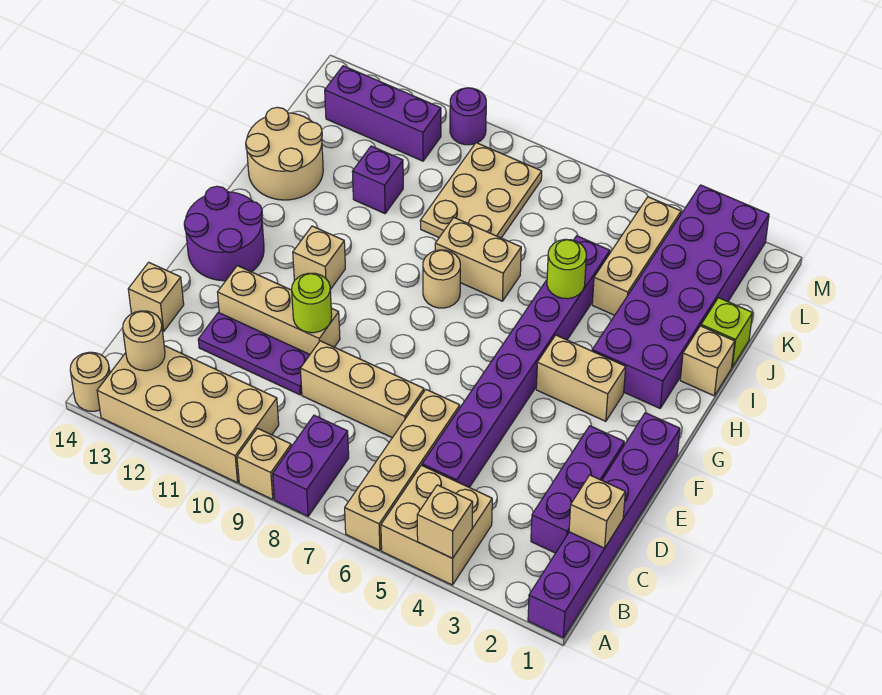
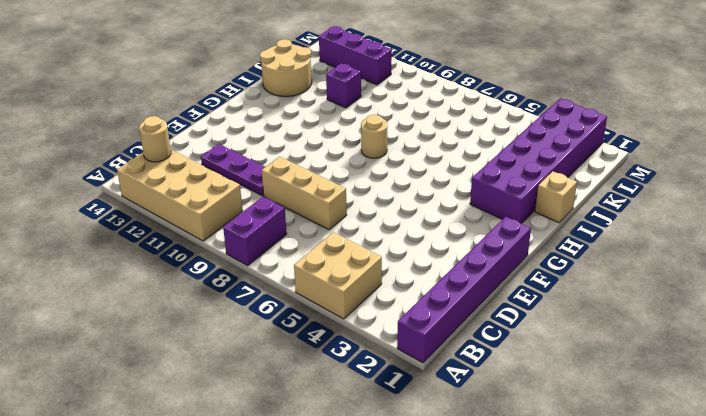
none -> tan 1x4 brick [345,390,460,550]
none -> tan 1x1 brick [237,428,291,500]
none -> tan 1x1 round brick [70,352,110,411]
none -> purple 1x3 brick [531,426,624,553]

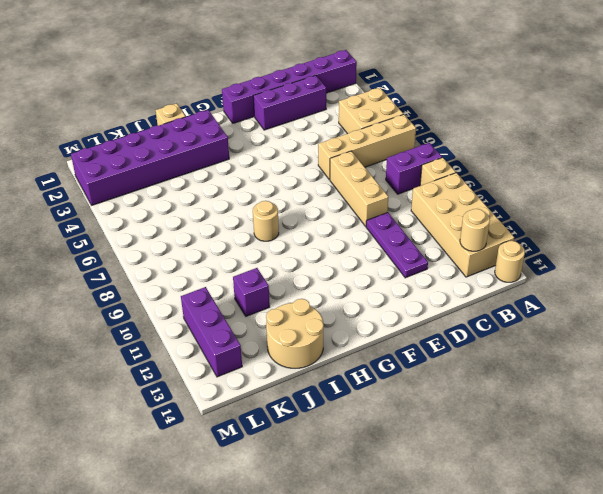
none -> purple 1x8 brick [422,236,610,487]
none -> tan 1x1 brick [128,262,184,331]
none -> tan 1x3 brick [217,266,340,354]
none -> purple 2x2 round brick [184,186,264,281]

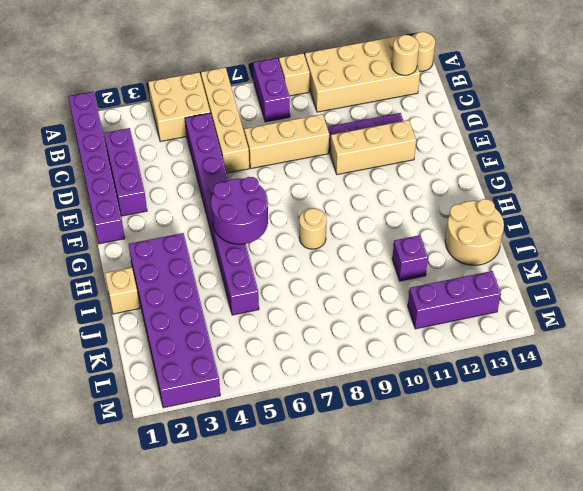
purple 2x2 round brick [211,177,268,244] -> purple 2x2 round brick moved to [184,186,264,281]
none -> tan 1x1 brick [128,262,184,331]
none -> tan 1x2 brick [536,335,626,421]
none -> tan 1x1 brick [293,226,345,290]
none -> tan 1x2 brick [435,218,521,301]

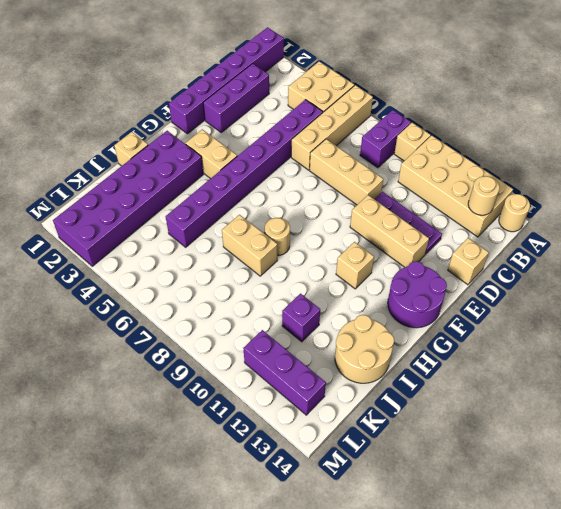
none -> lime 1x1 brick [701,298,753,367]
none -> tan 1x3 brick [592,197,681,315]
none -> tan 2x3 plate [420,143,542,238]
none -> purple 1x1 round brick [450,88,486,145]

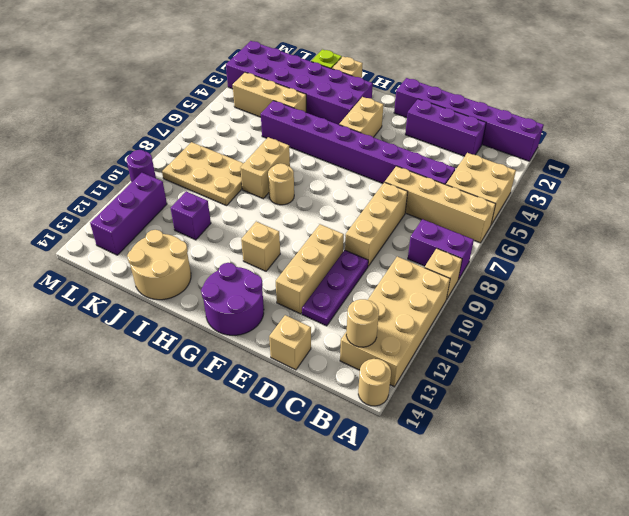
none -> tan 1x1 brick [417,485,473,558]
none -> tan 1x1 brick [569,475,625,548]
none -> lime 1x1 round brick [292,273,332,333]
none -> lime 1x1 round brick [547,239,586,299]

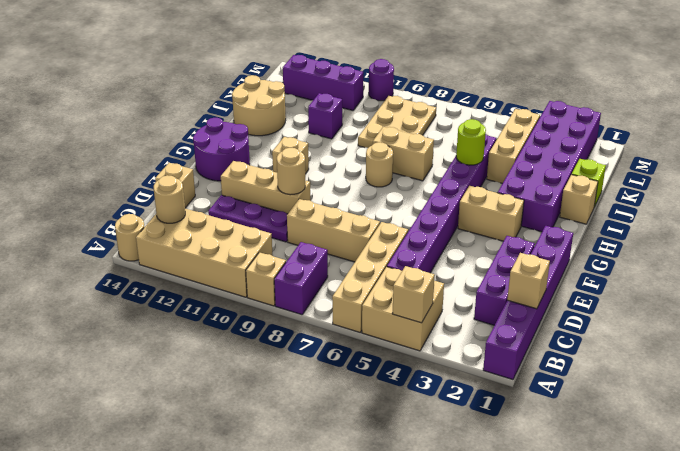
tan 1x1 round brick [277,148,305,195] -> lime 1x1 round brick [292,273,332,333]

